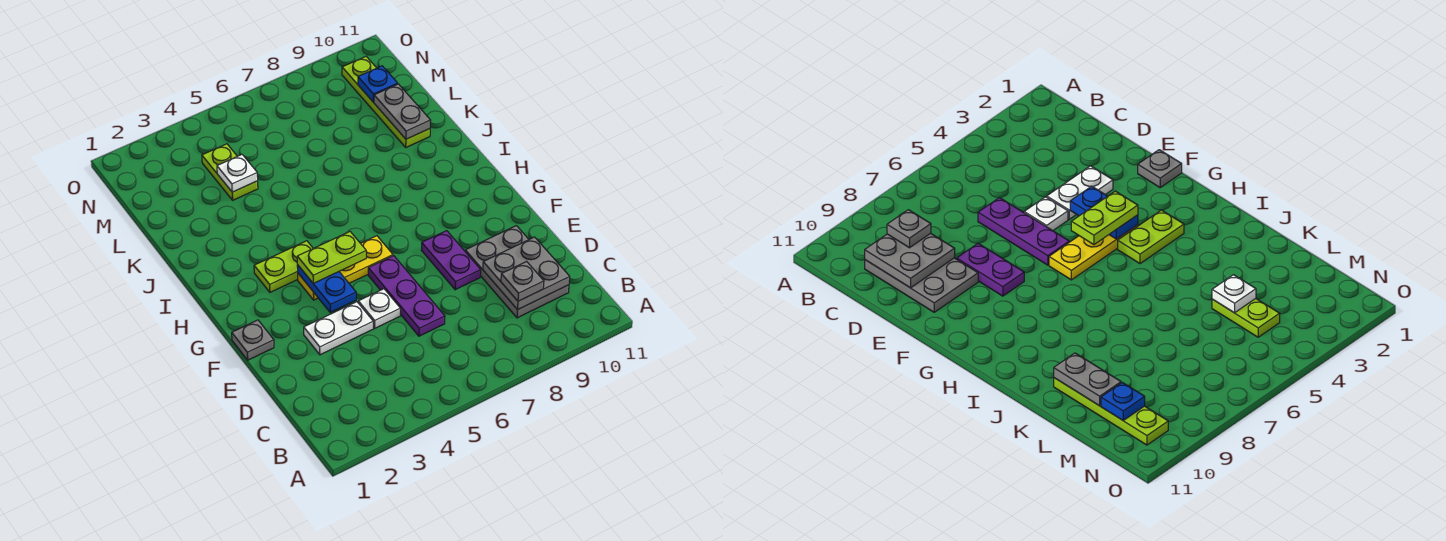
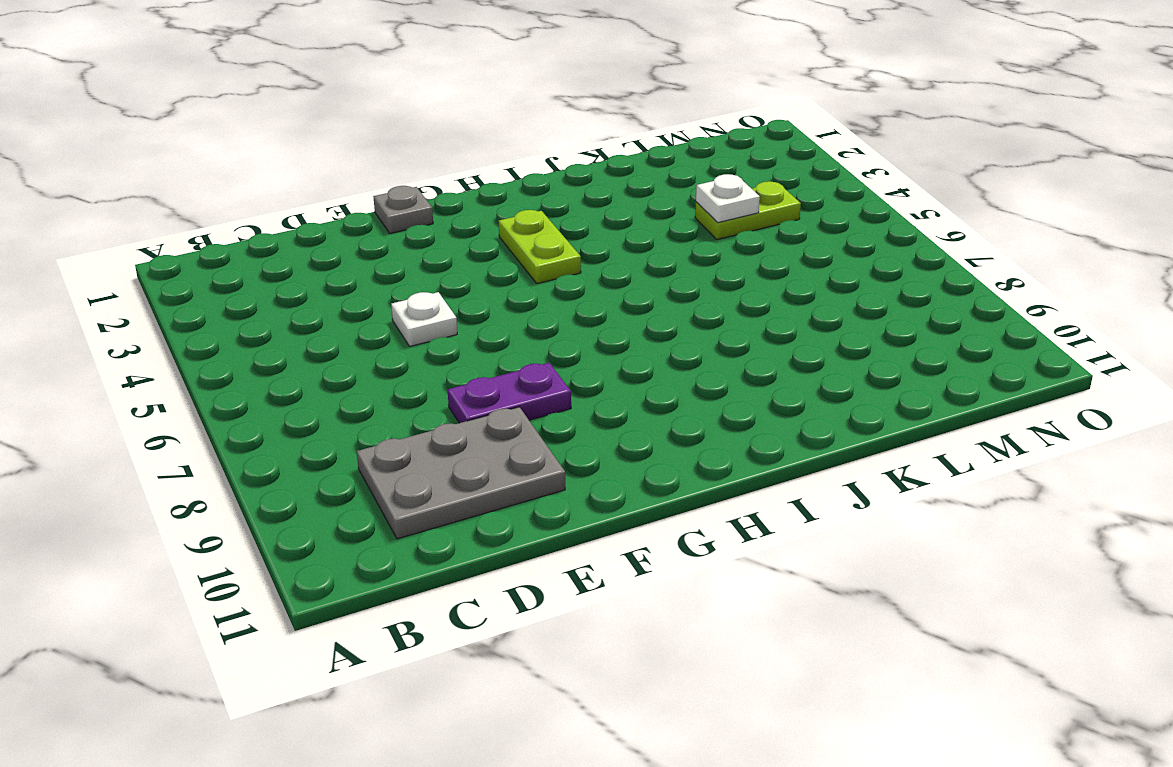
none -> purple 1x3 plate [368,256,445,336]
none -> white 1x2 plate [304,302,373,355]
none -> yellow 1x3 plate [298,236,393,300]

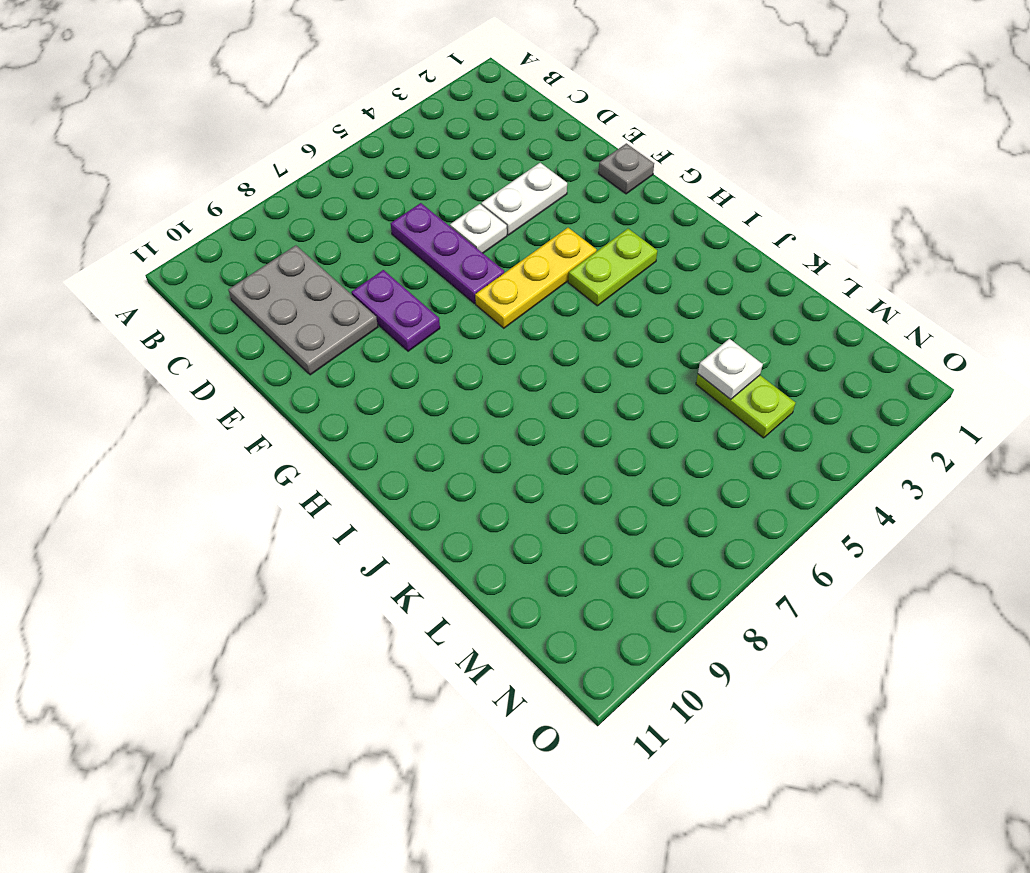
none -> lime 1x4 plate [342,57,430,147]
none -> grey 2x2 plate [483,237,570,310]
none -> blue 1x2 plate [297,265,356,312]

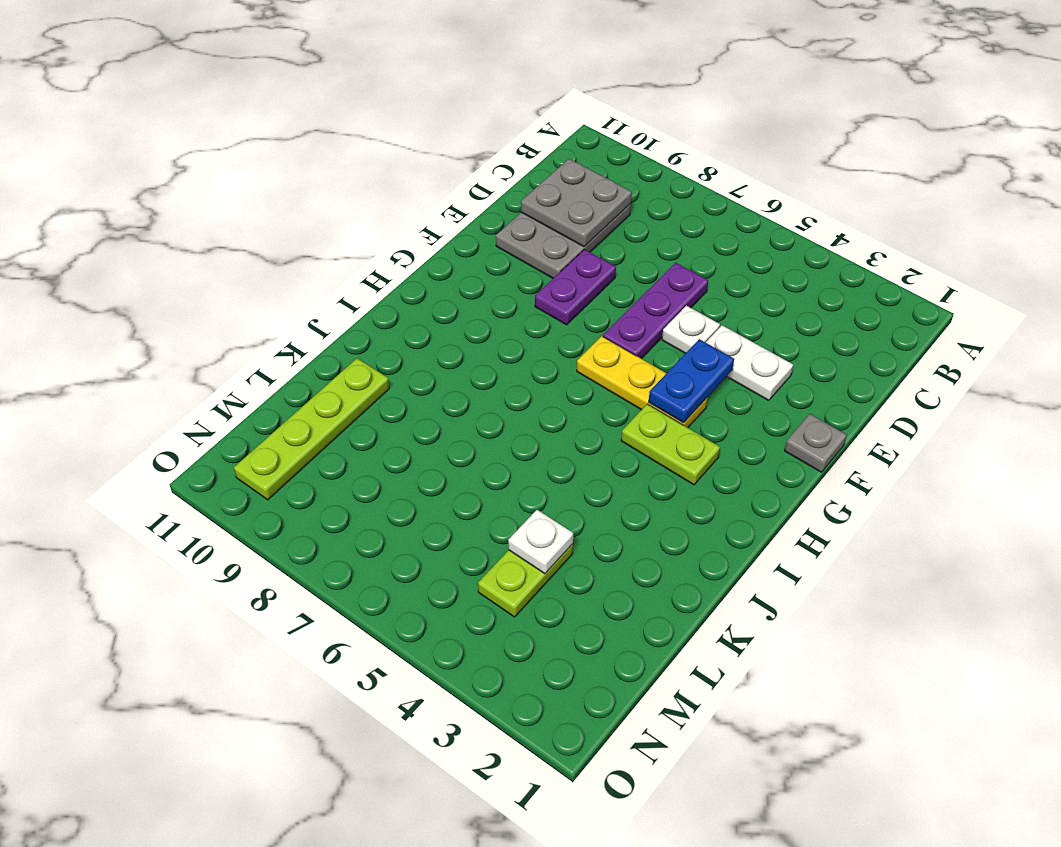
none -> grey 1x2 plate [374,84,431,139]
none -> blue 1x1 plate [358,66,398,102]
none -> grey 1x1 plate [501,262,544,301]

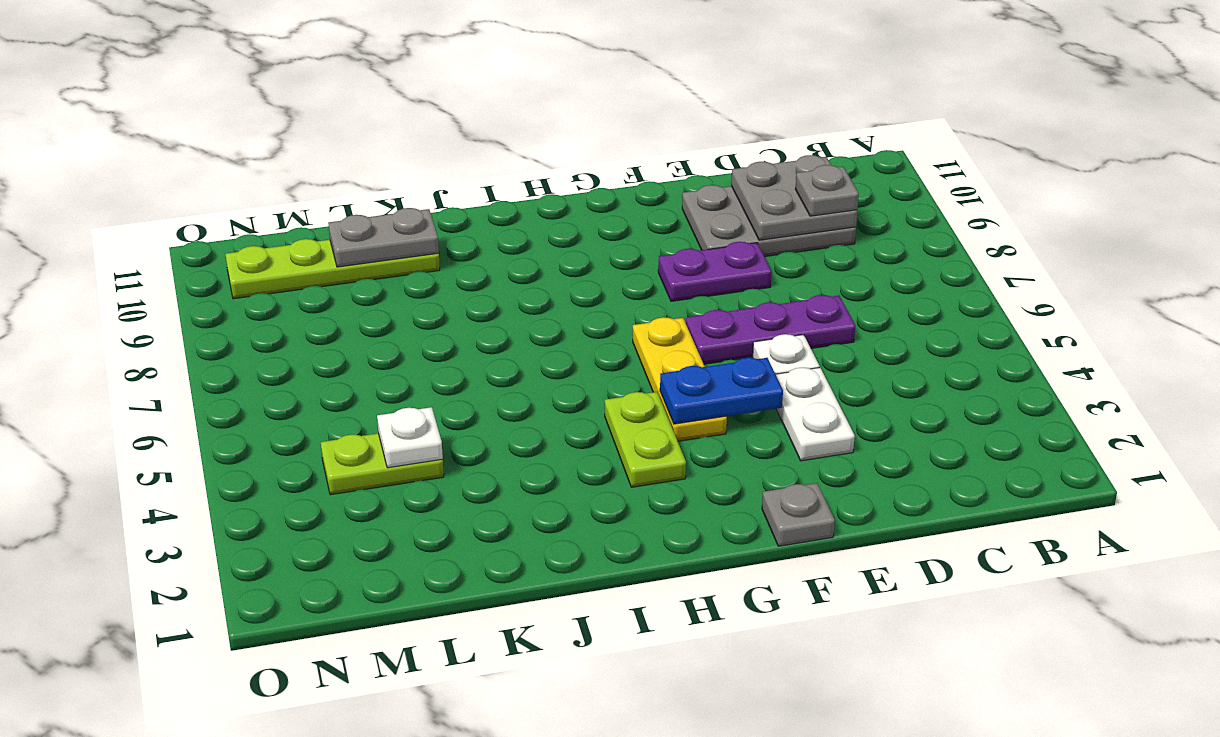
none -> blue 1x1 plate [358,66,398,102]
none -> lime 1x2 plate [297,232,366,283]

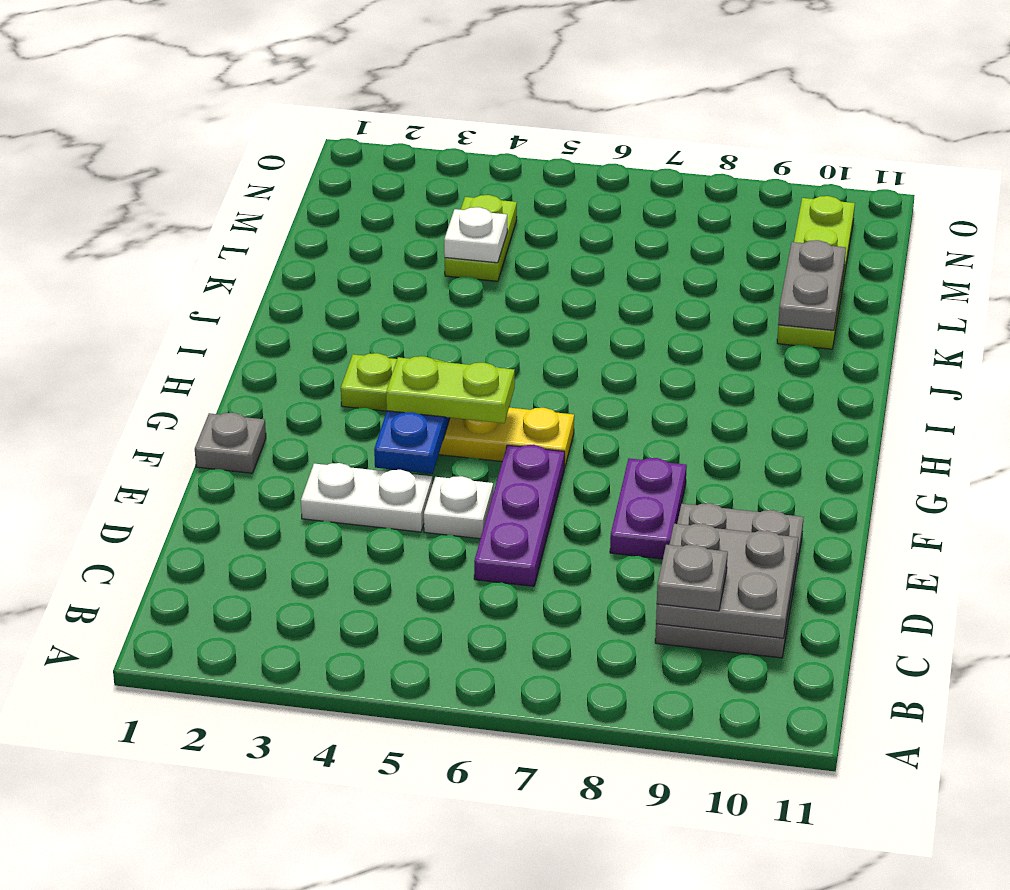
none -> blue 1x1 plate [358,66,398,102]

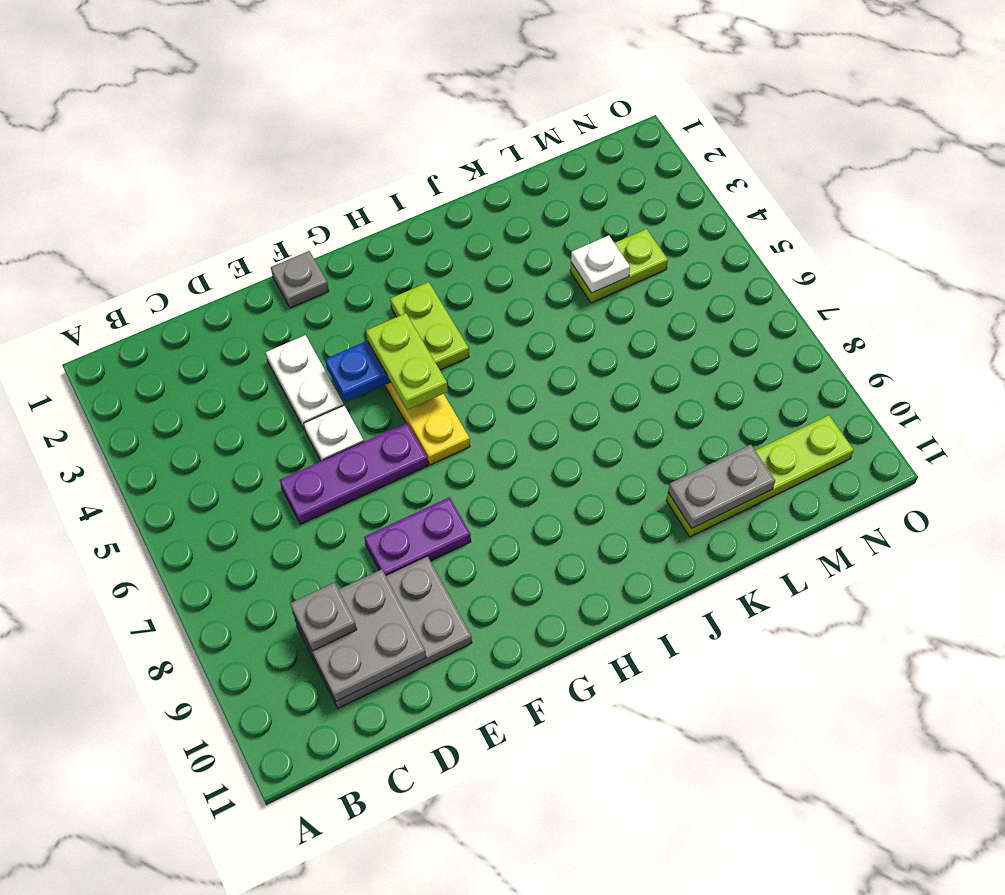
none -> blue 1x1 plate [358,66,398,102]

